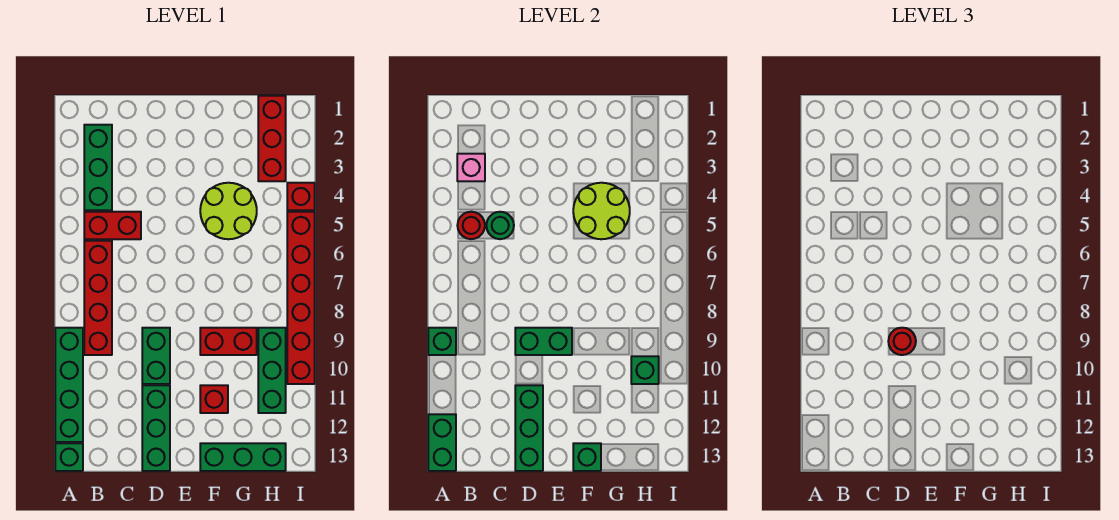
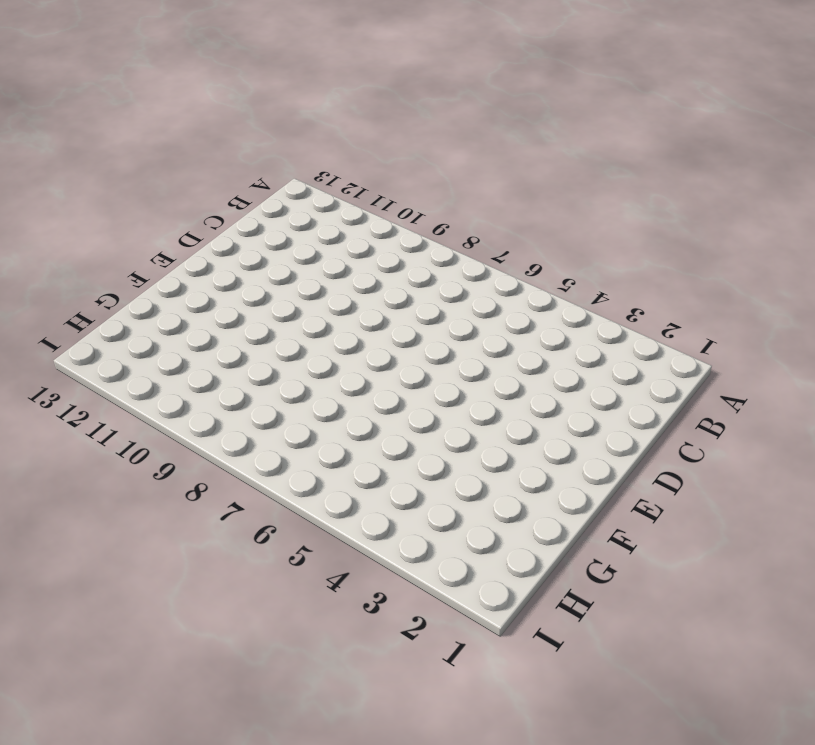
none -> green 1x4 brick [55,328,83,442]
none -> green 1x1 brick [55,443,83,471]
none -> green 1x3 brick [84,125,112,210]

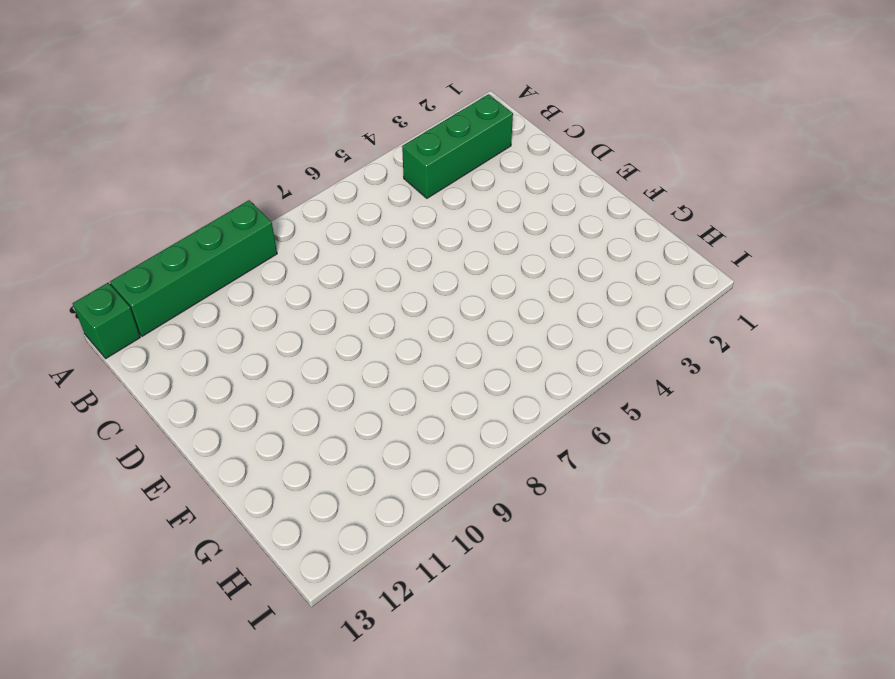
none -> red 1x2 brick [84,212,141,239]
none -> red 1x4 brick [84,241,112,355]
none -> green 1x2 brick [142,328,170,384]

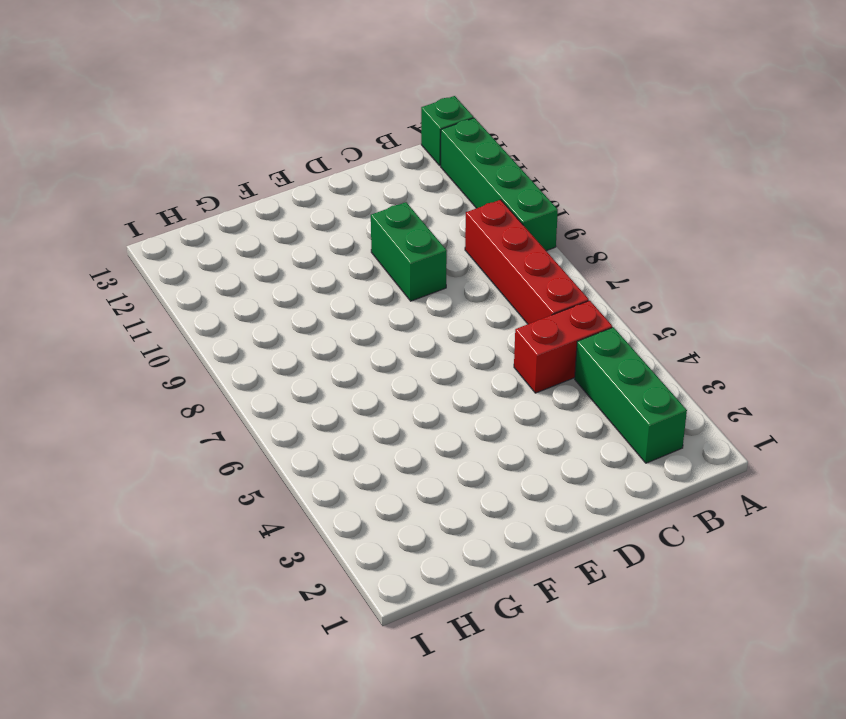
none -> green 1x3 brick [142,385,170,471]
none -> lime 2x2 round brick [200,183,257,239]
none -> red 1x2 brick [200,328,257,355]

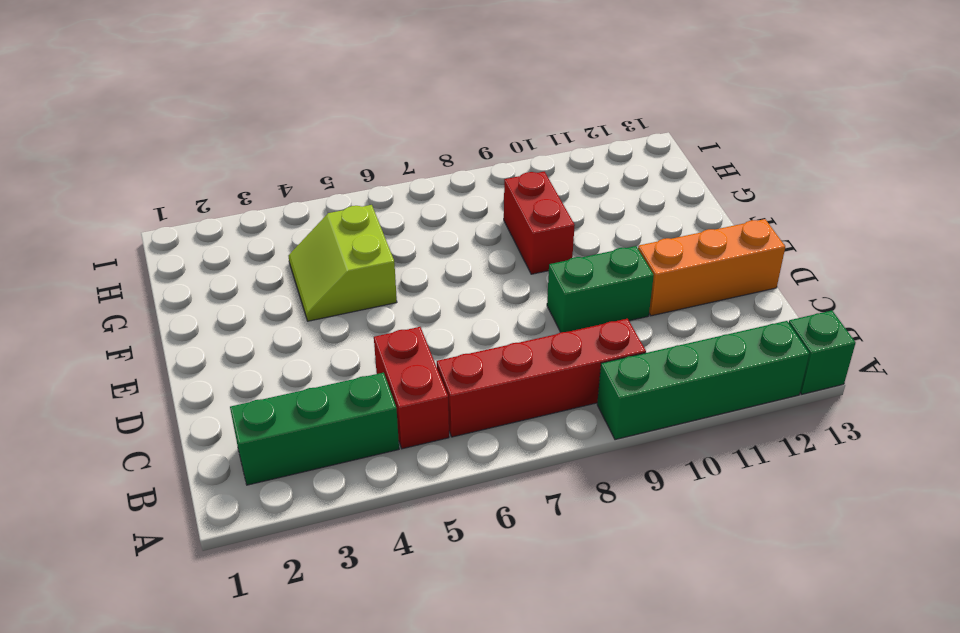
orange 1x3 brick [638,219,785,316] -> green 1x3 brick [142,385,170,471]
lime 2x2 slope [288,205,397,321] -> lime 2x2 round brick [200,183,257,239]
none -> red 1x1 brick [200,385,228,413]
none -> green 1x3 brick [200,443,286,471]
none -> red 1x3 brick [258,96,286,181]

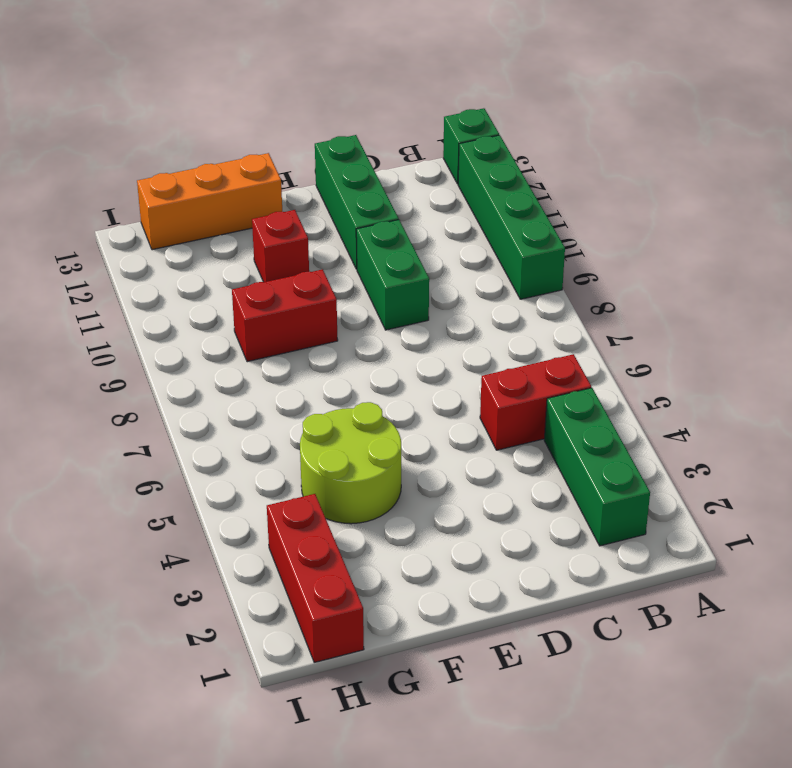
orange 1x3 brick [137,153,282,250] -> green 1x3 brick [200,443,286,471]
none -> red 1x4 brick [84,241,112,355]
none -> green 1x3 brick [258,328,286,413]
none -> red 1x1 brick [287,183,315,210]

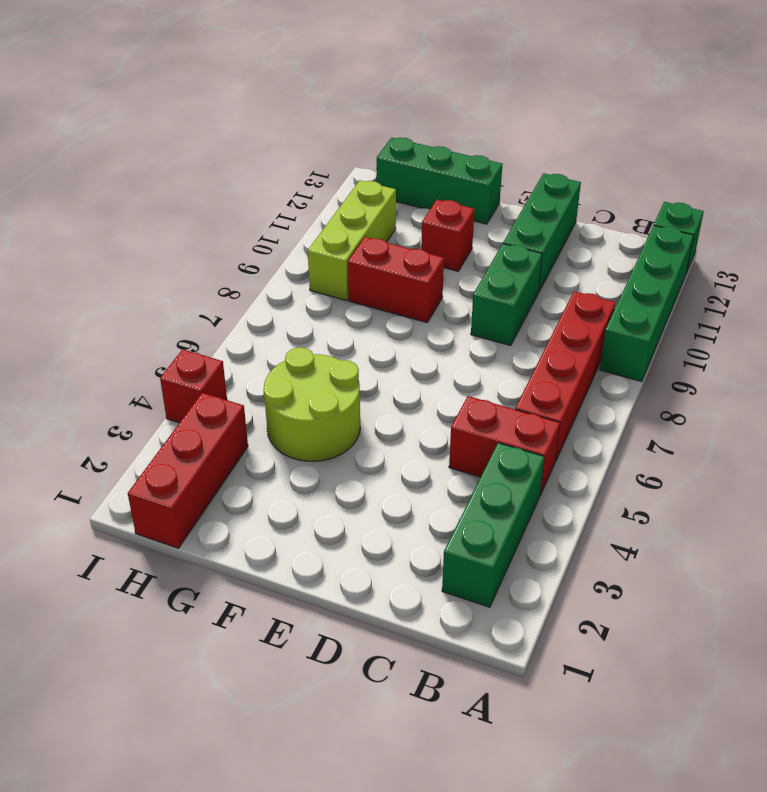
lime 1x3 brick [308,180,396,301] -> green 1x3 brick [258,328,286,413]
none -> red 1x6 brick [287,212,315,384]
none -> green 1x1 brick [428,328,456,355]
none -> green 1x2 brick [428,414,456,471]

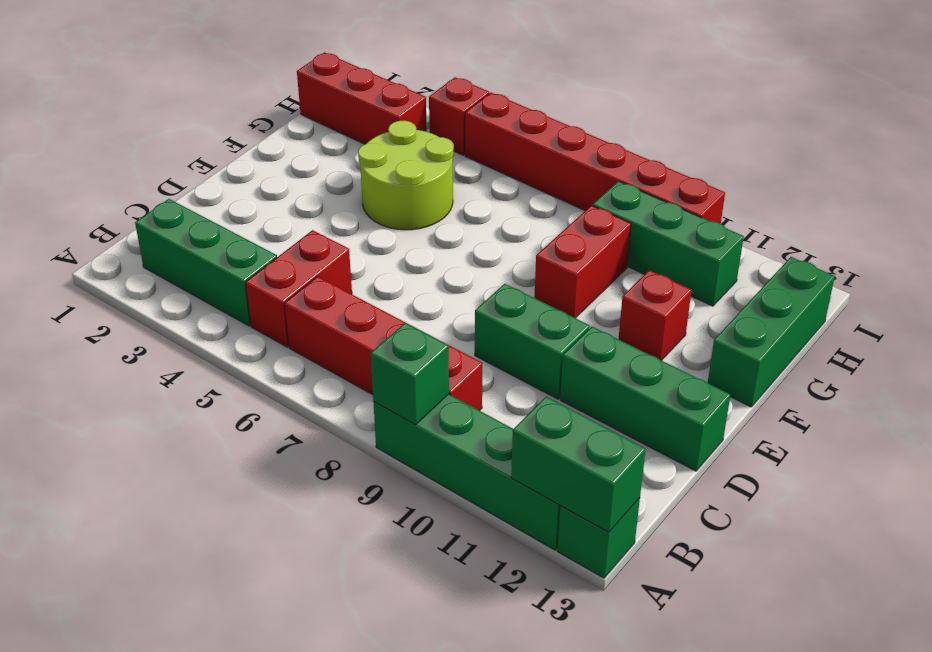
none -> pink 1x1 brick [457,154,485,181]
none -> red 1x1 round brick [457,212,485,239]
none -> green 1x1 round brick [486,212,514,239]

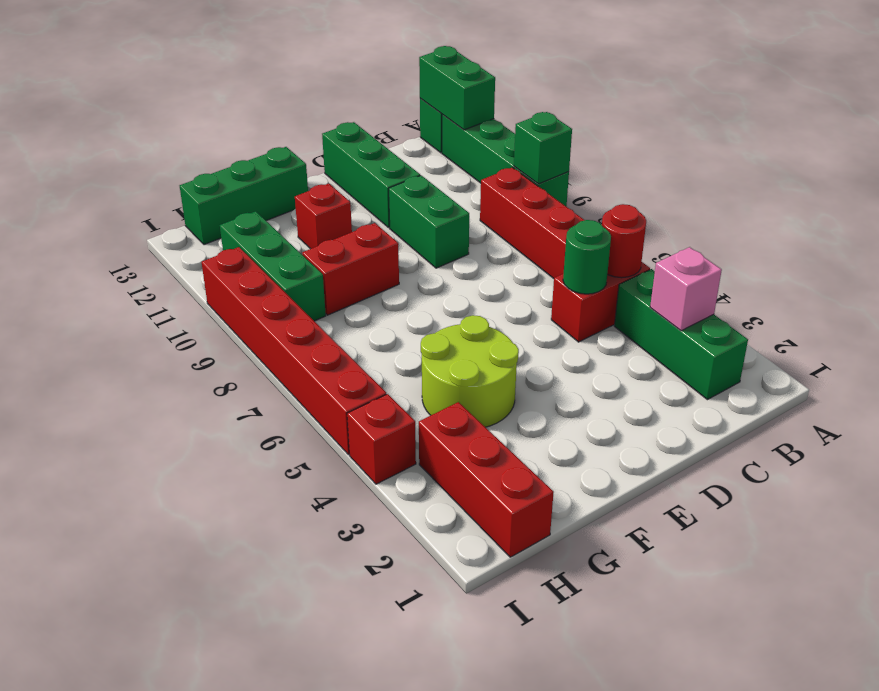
none -> green 1x2 brick [515,328,572,355]
none -> green 1x3 brick [515,385,543,471]
none -> lime 2x2 round brick [573,183,630,239]

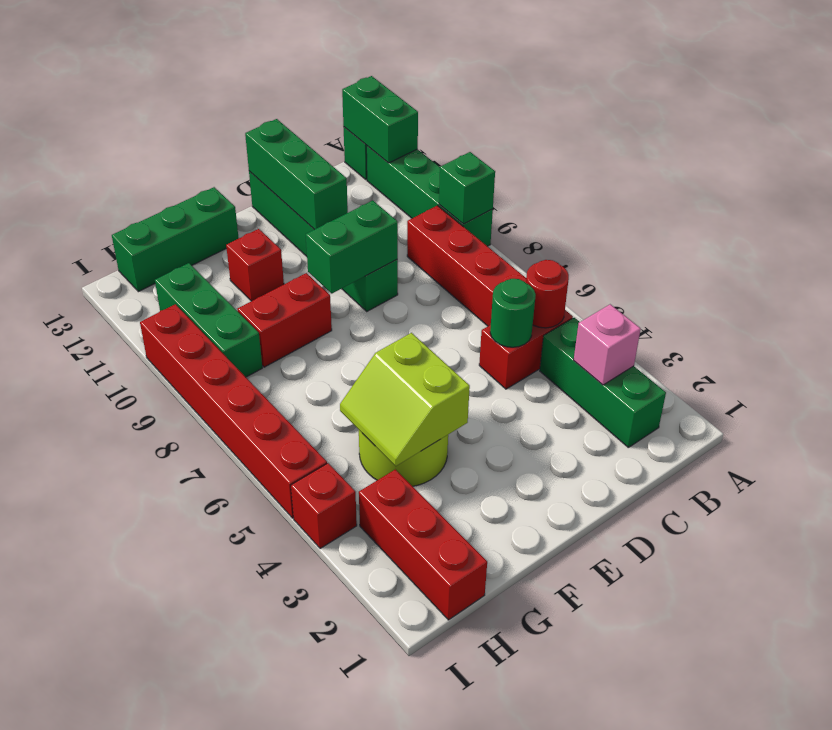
lime 2x2 slope [340,333,470,466] -> lime 2x2 round brick [573,183,630,239]
none -> green 1x1 brick [573,443,601,471]
none -> green 1x1 brick [631,356,659,384]
none -> red 1x1 round brick [888,328,916,355]

